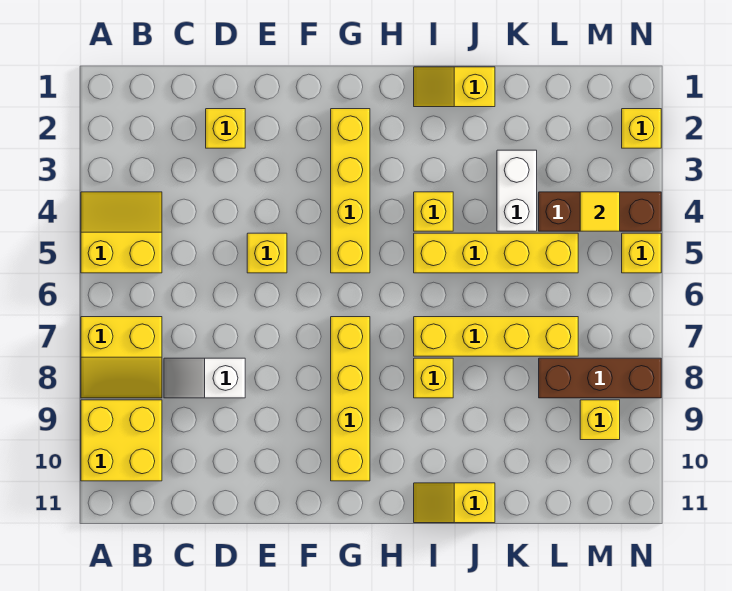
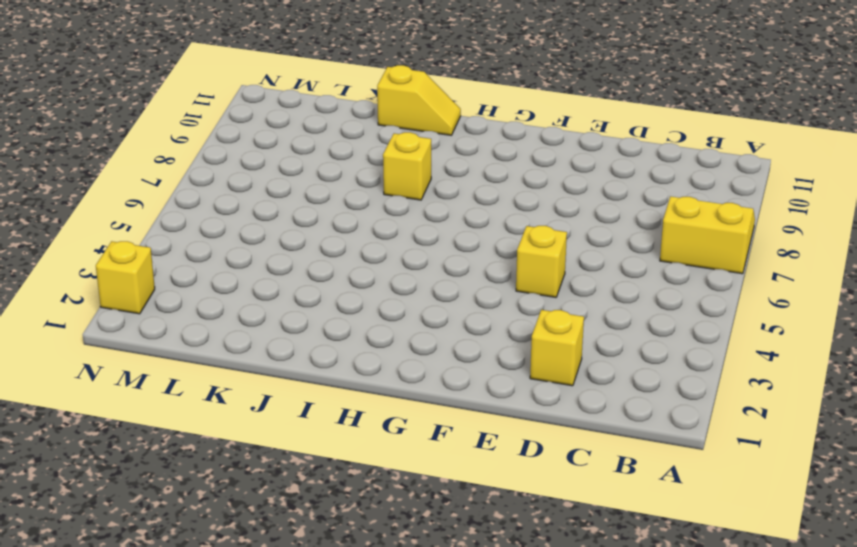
none -> yellow 2x2 slope [81,192,162,273]
none -> yellow 2x2 brick [81,400,162,481]
none -> white 1x2 slope [164,358,245,398]

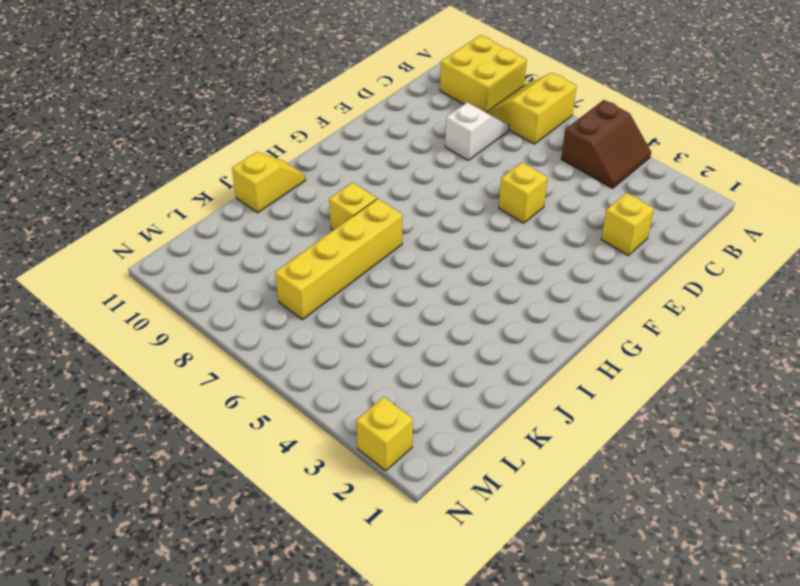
brown 2x2 slope [561,100,651,188] -> yellow 2x2 slope [81,192,162,273]
none -> yellow 1x4 brick [331,109,370,273]
none -> yellow 1x4 brick [331,317,370,481]
none -> yellow 1x2 slope [414,67,495,107]

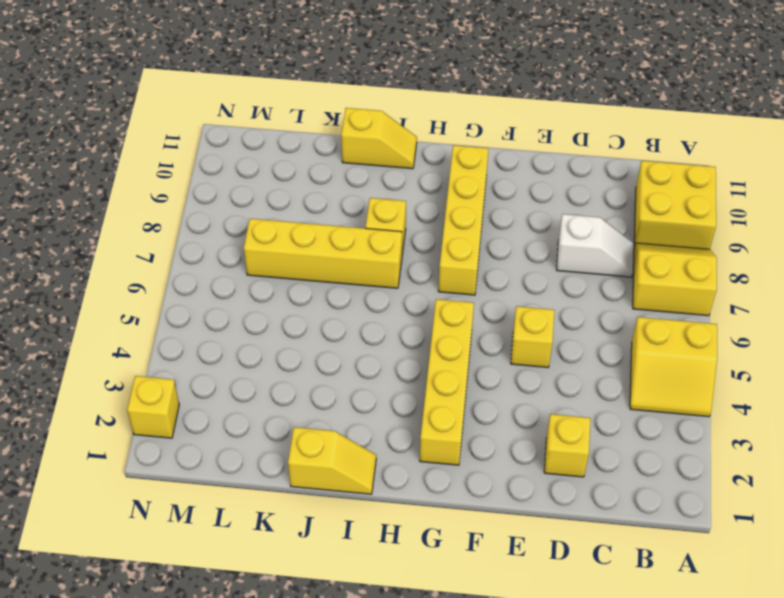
none -> yellow 1x1 brick [414,192,453,231]
none -> yellow 1x4 brick [414,233,578,273]
none -> white 1x2 brick [497,150,537,231]

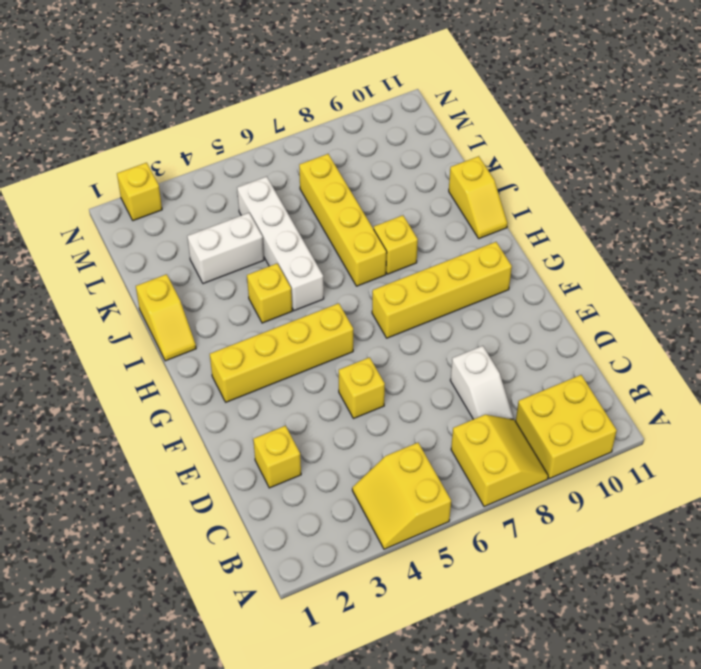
white 1x4 brick [237,176,324,311] -> yellow 1x4 brick [414,233,578,273]
none -> brown 1x3 brick [539,192,661,231]
none -> brown 1x3 brick [539,358,661,398]
none -> yellow 1x1 brick [580,400,620,440]

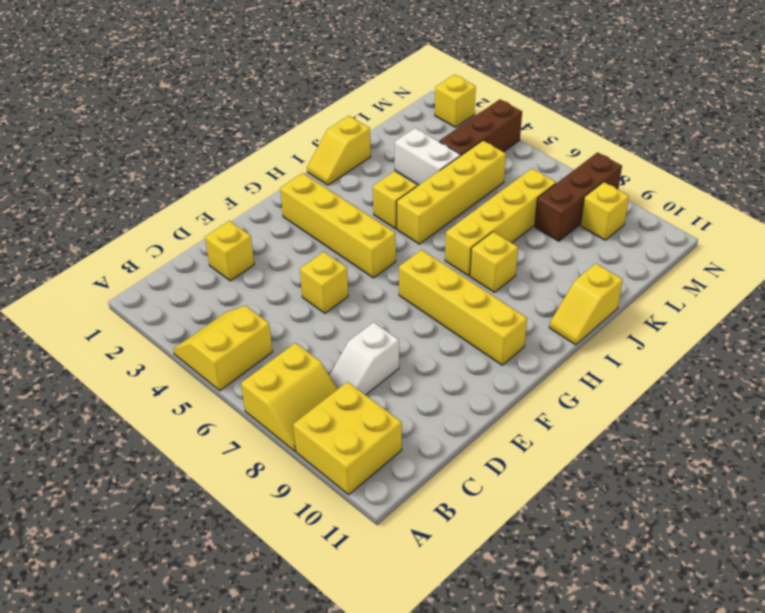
none -> yellow 1x1 brick [622,233,661,273]
none -> yellow 1x1 tile [580,192,620,231]

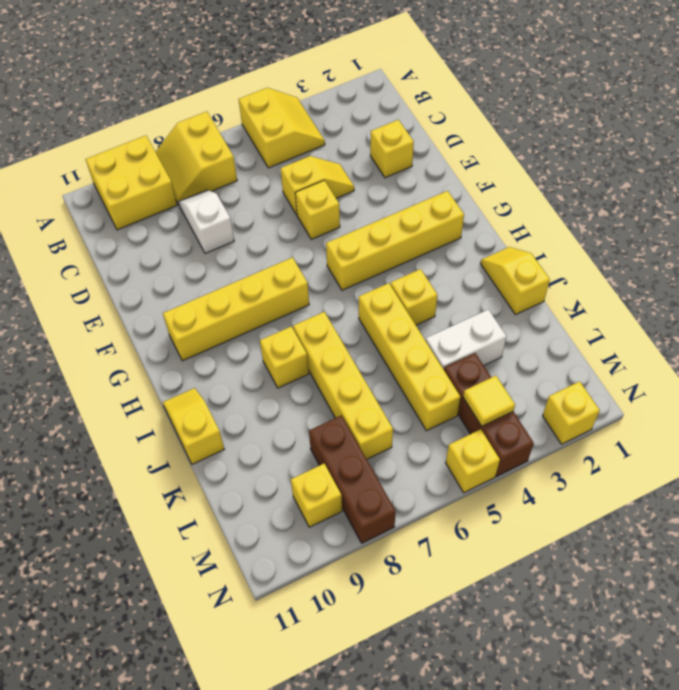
yellow 1x2 slope [281,156,354,215] -> none

